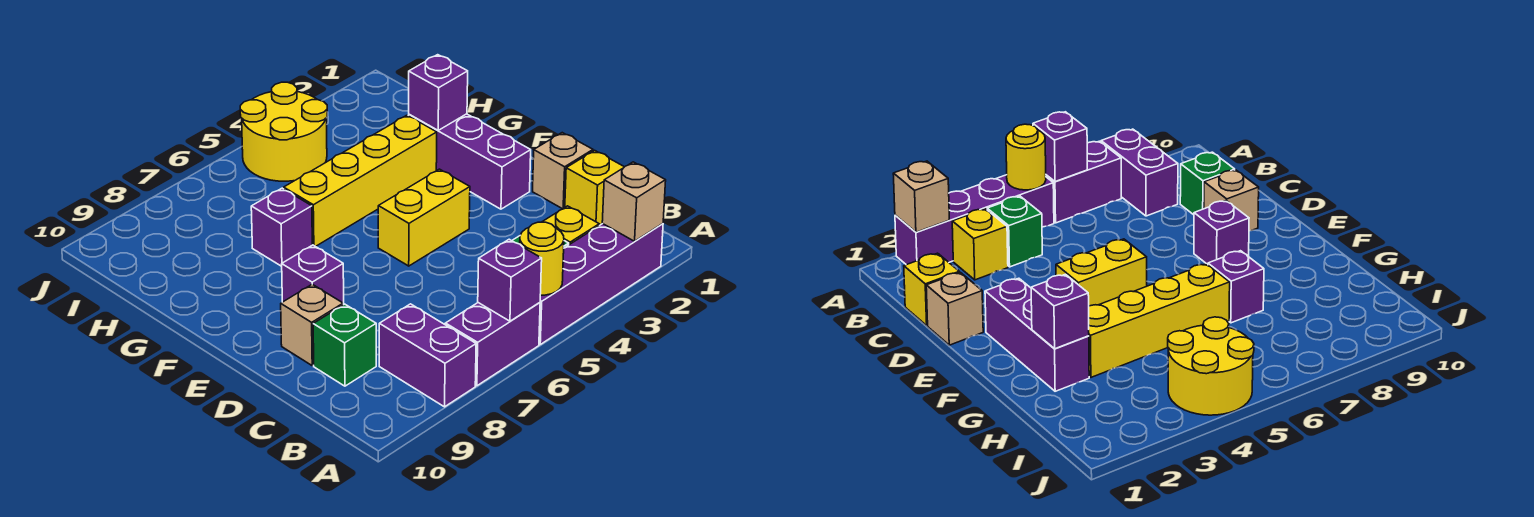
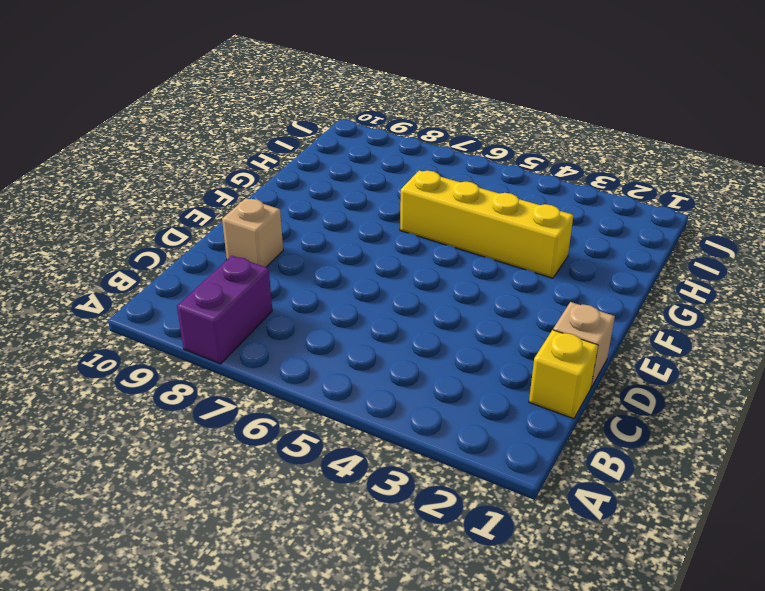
none -> purple 1x4 brick [539,224,663,344]
none -> purple 1x2 brick [445,303,540,386]
none -> yellow 1x1 brick [542,206,599,245]

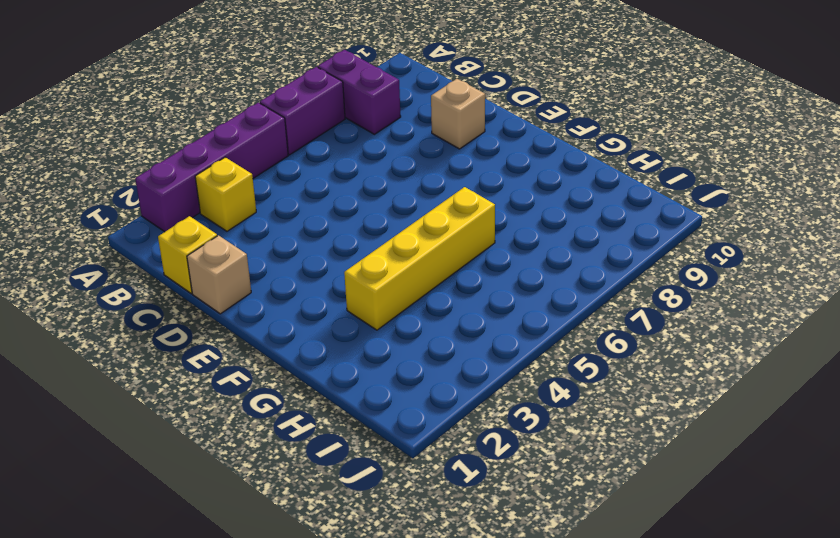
none -> green 1x1 brick [987,196,1042,267]
none -> green 1x1 brick [313,304,376,386]
none -> purple 1x3 brick [408,114,531,209]

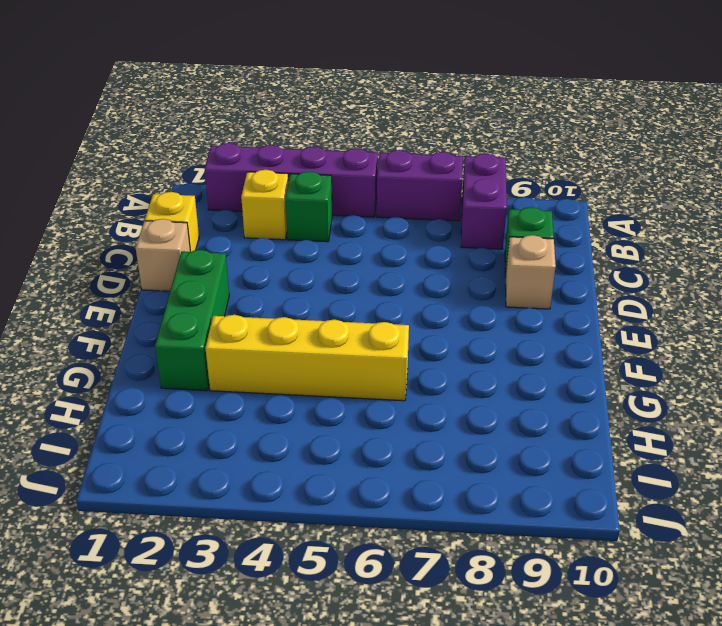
green 1x3 brick [155,250,229,391] -> purple 1x3 brick [408,114,531,209]
none -> yellow 1x2 brick [378,169,470,266]
none -> purple 1x1 brick [282,245,344,305]
none -> purple 1x1 brick [251,188,312,266]

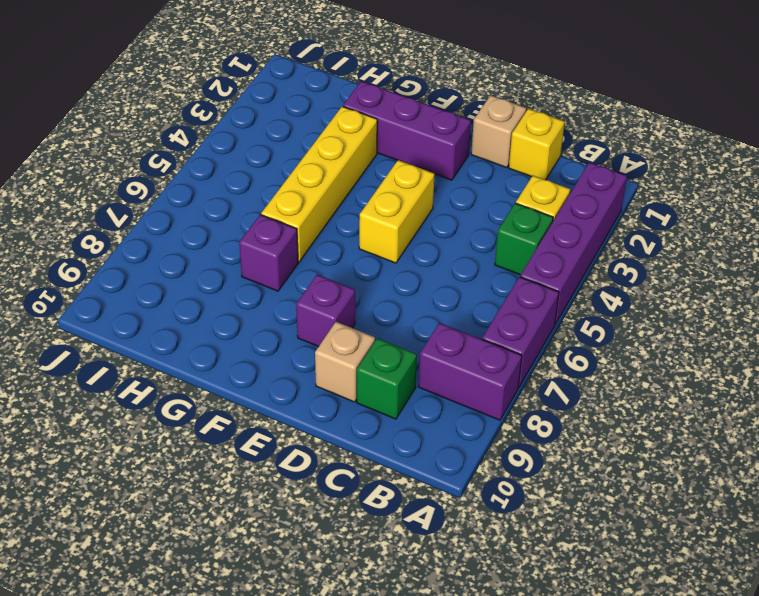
none -> yellow 2x2 round brick [240,82,327,181]
none -> tan 1x1 brick [602,162,666,241]
none -> yellow 1x1 round brick [520,222,564,295]

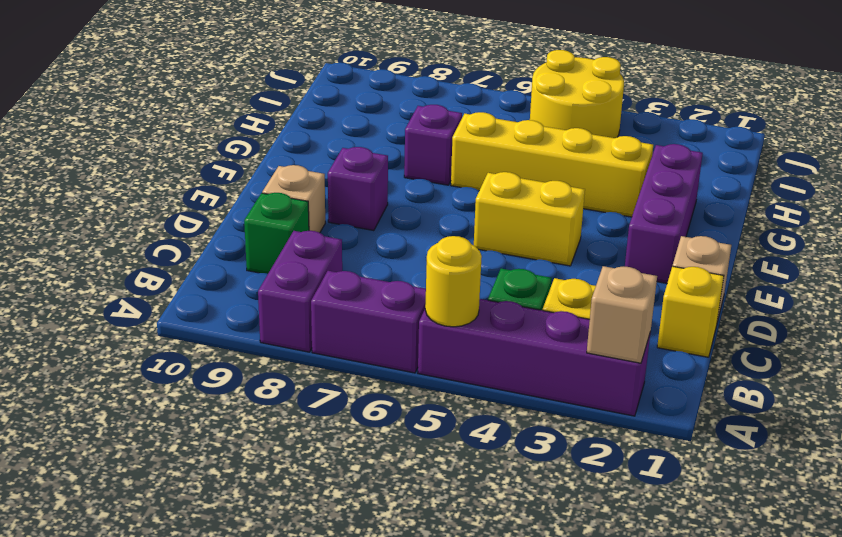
none -> purple 1x1 brick [478,239,542,321]
none -> purple 1x1 brick [409,55,468,130]

